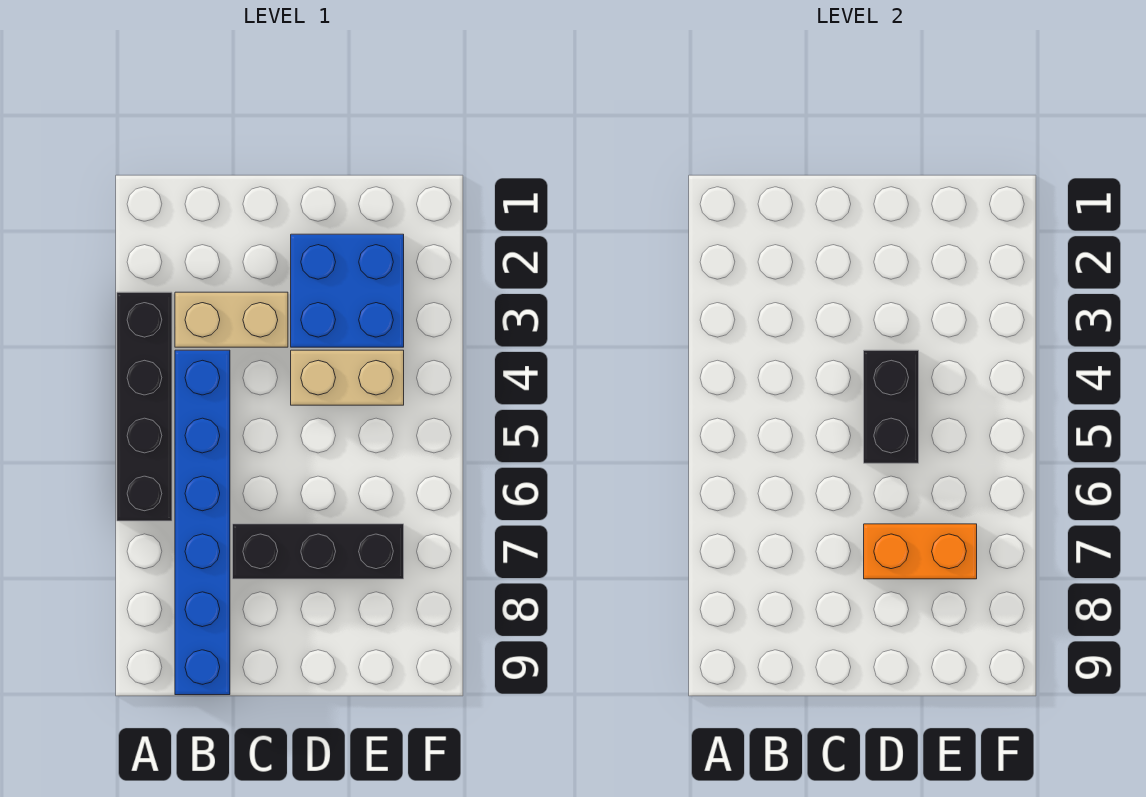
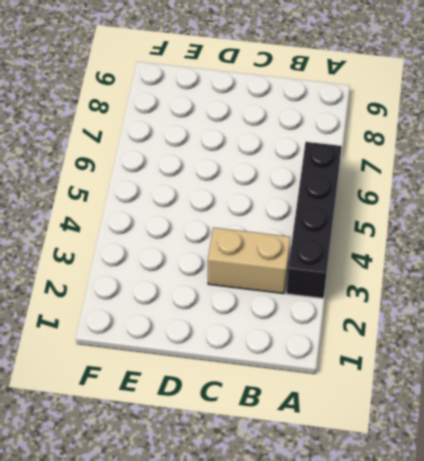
none -> blue 1x6 brick [175,350,230,695]
none -> black 1x3 brick [233,524,404,579]

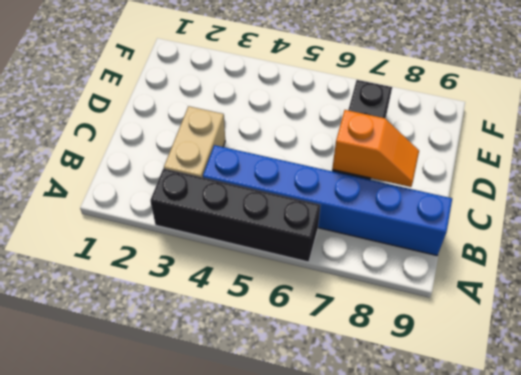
orange 1x2 slope [332,110,419,187] -> none
none -> blue 2x2 brick [291,234,404,347]
none -> tan 1x2 brick [291,350,404,405]

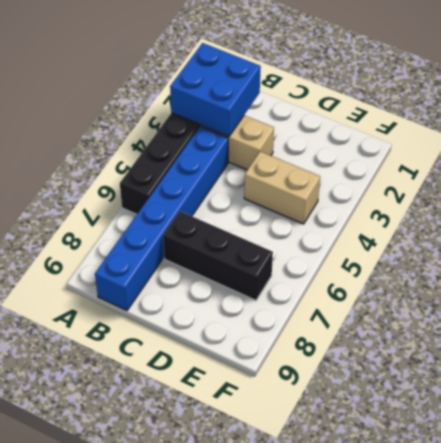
blue 2x2 brick [170,43,261,137] -> blue 2x2 brick moved to [291,234,404,347]
none -> black 1x2 brick [864,350,919,463]
none -> orange 1x2 brick [864,524,977,579]

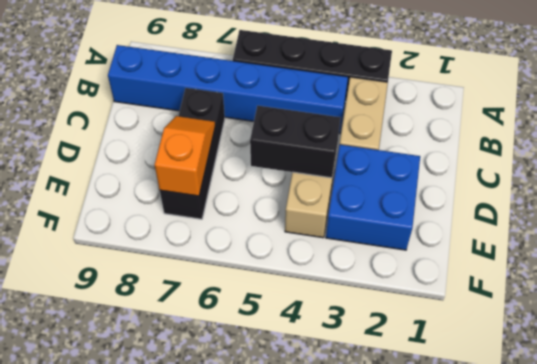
orange 1x2 slope [155,116,215,196] -> orange 1x2 brick [864,524,977,579]

